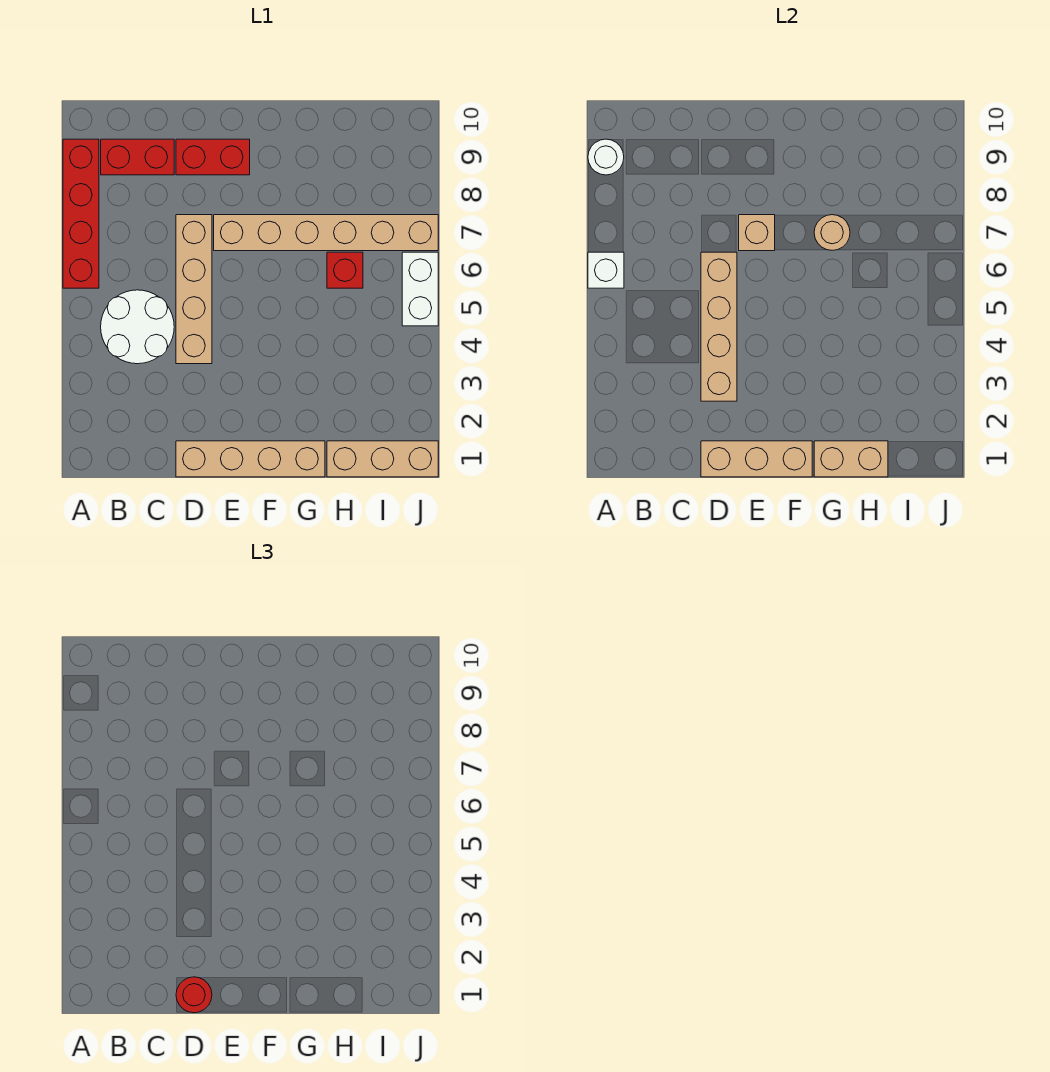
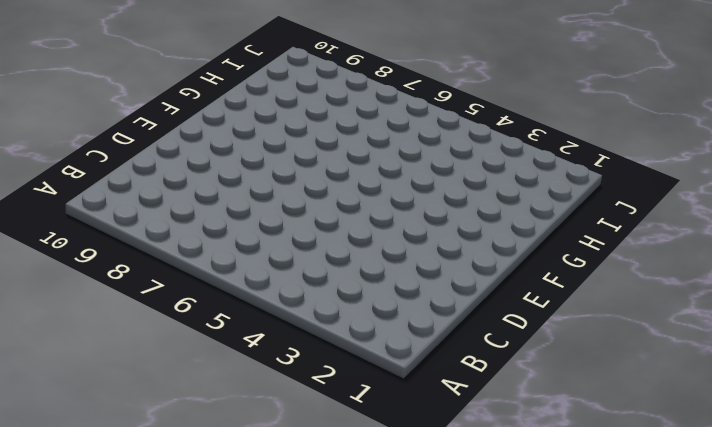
none -> red 1x4 brick [63,139,99,288]
none -> white 2x2 round brick [101,290,174,364]
none -> red 1x2 brick [101,139,174,175]

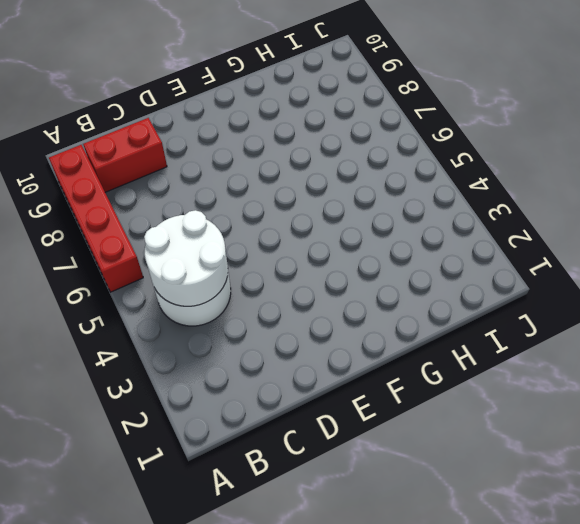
white 2x2 round brick [144,210,228,306] -> none
none -> tan 1x4 brick [176,441,325,477]
none -> tan 1x4 brick [176,215,212,364]
none -> red 1x2 brick [176,139,250,175]

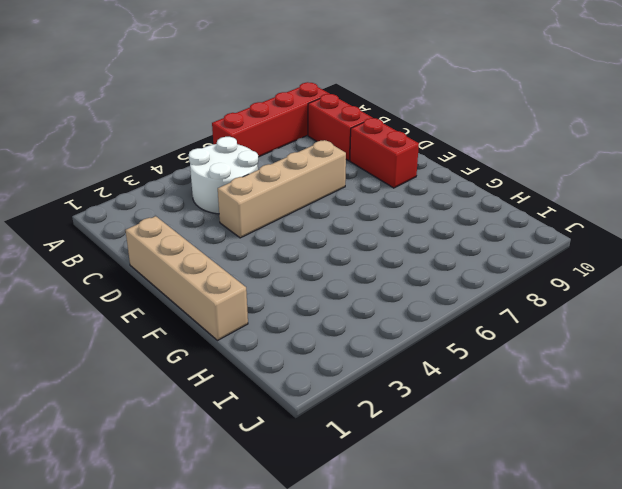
none -> tan 1x6 brick [214,215,438,251]
none -> tan 1x3 brick [327,441,438,477]
none -> red 1x1 brick [327,252,363,288]

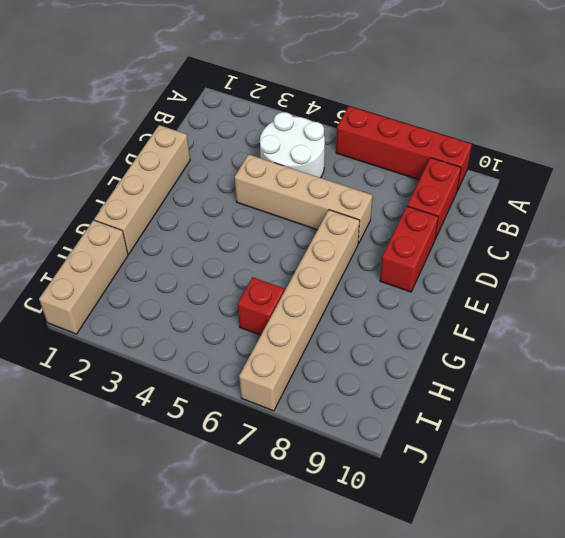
none -> white 1x2 brick [402,252,438,326]
none -> white 1x1 brick [588,252,624,288]
none -> white 1x1 round brick [588,139,624,175]

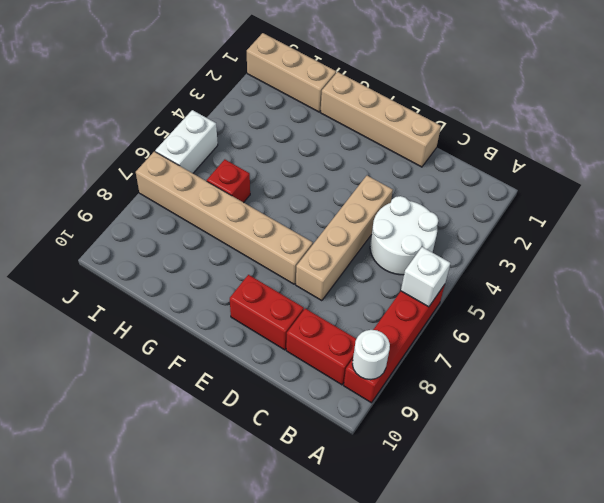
none -> tan 1x3 brick [701,441,812,477]
none -> tan 1x4 brick [701,252,737,401]
none -> tan 1x1 brick [739,215,775,251]

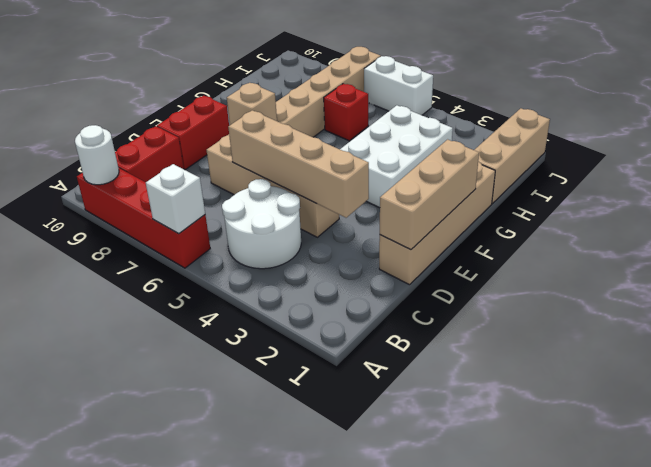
white 2x3 brick [340,105,453,208] -> none
none -> tan 1x2 brick [814,441,888,477]
none -> tan 1x1 round brick [814,215,850,250]
none -> red 1x1 round brick [176,977,212,1013]

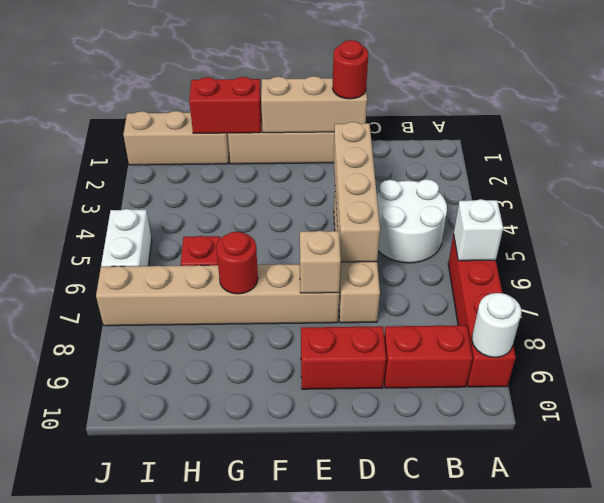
red 1x2 brick [189,77,261,133] -> tan 1x2 brick [814,441,888,477]
red 1x1 round brick [216,232,258,294] -> tan 1x1 round brick [814,215,850,250]

